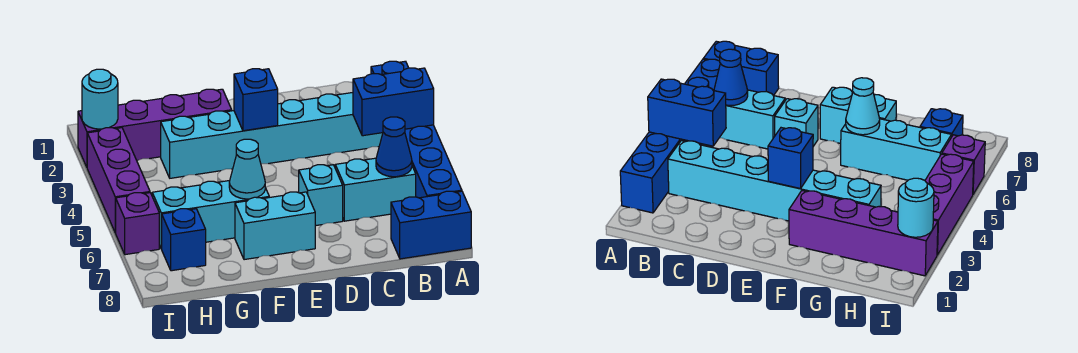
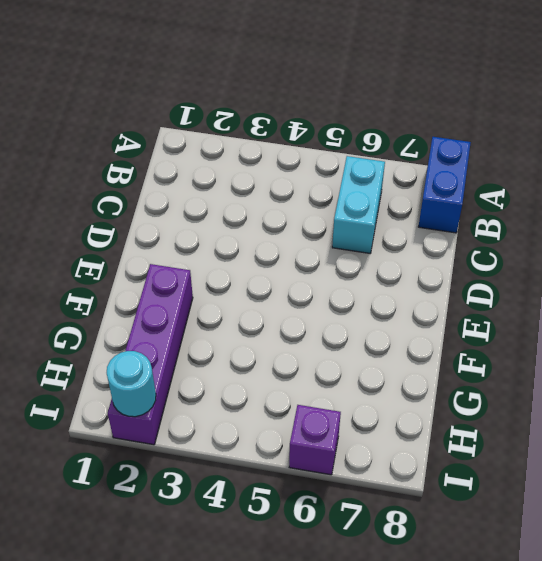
none -> blue 1x6 brick [371,61,462,198]
none -> cyan 1x6 brick [161,93,383,178]
none -> cyan 1x1 brick [299,165,343,226]

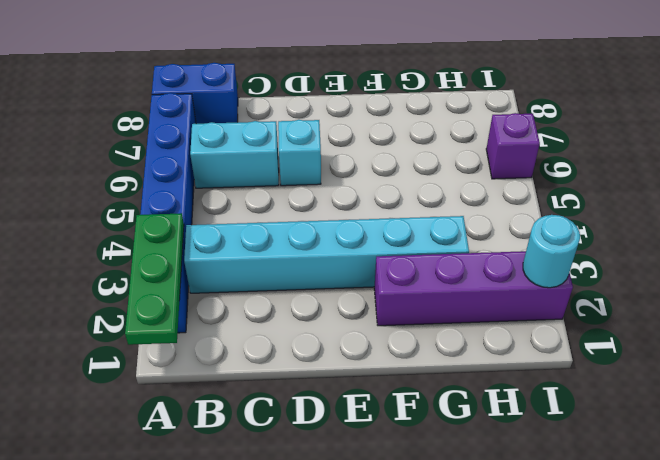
green 1x3 plate [125,213,184,345] -> none
none -> cyan 1x2 brick [235,192,315,260]
none -> cyan 1x3 brick [152,181,269,249]
none -> blue 1x1 brick [162,209,206,271]

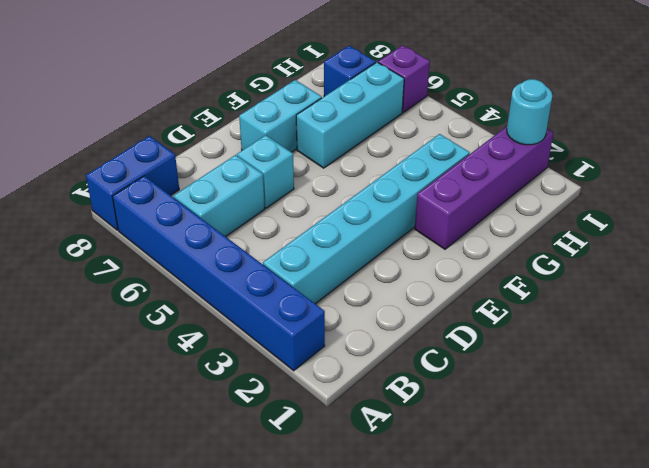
none -> purple 1x3 brick [87,128,150,233]
none -> blue 1x2 brick [353,68,434,136]
none -> blue 1x1 cone [376,117,412,177]

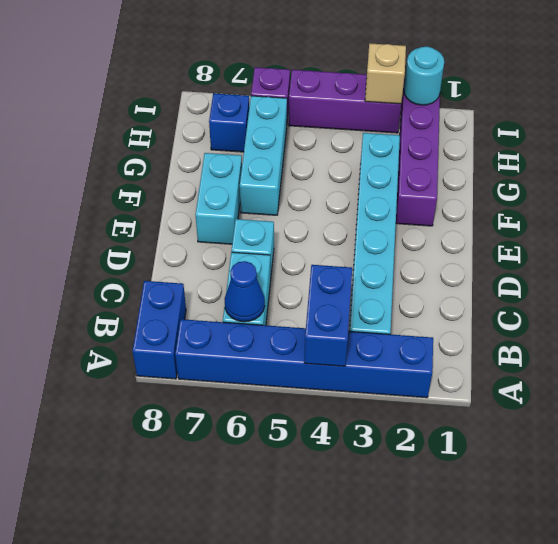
tan 1x1 brick [365,43,406,104] -> none
none -> blue 1x1 brick [234,69,278,131]
none -> cyan 1x1 cone [229,139,265,199]

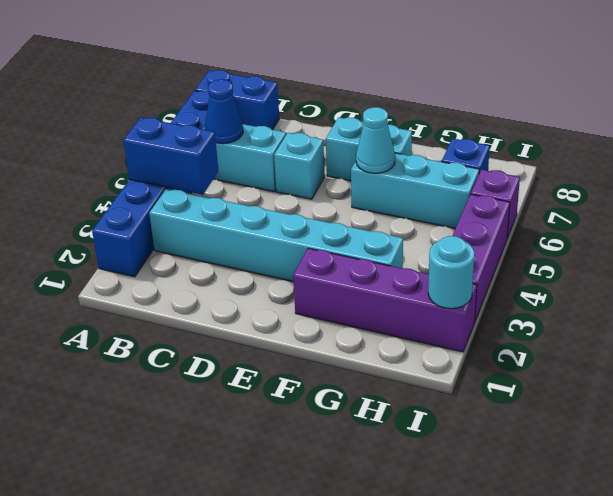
none -> blue 1x1 brick [234,69,278,131]

